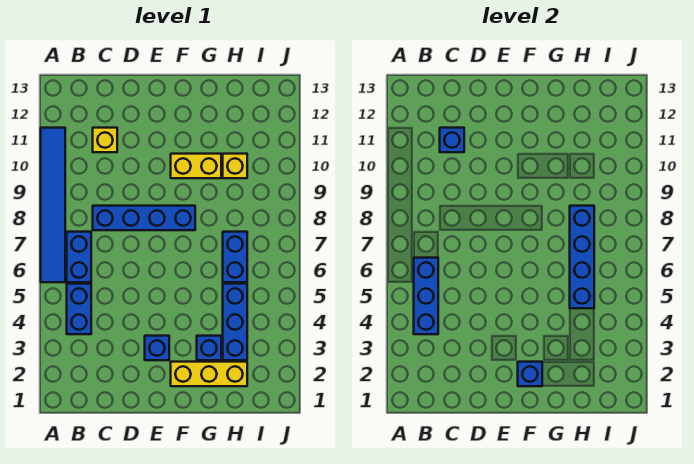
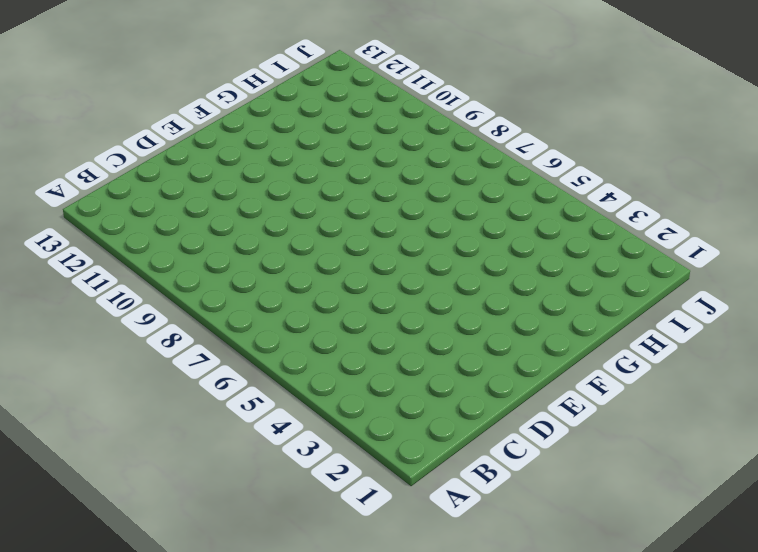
none -> blue 1x6 tile [41,128,65,282]
none -> blue 1x2 brick [67,284,91,334]
none -> blue 1x2 brick [67,232,91,282]

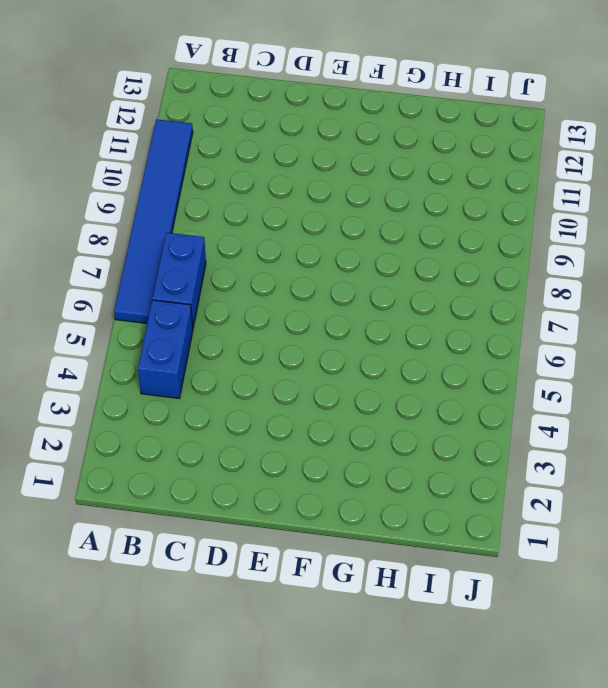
none -> blue 1x4 brick [93,206,195,230]
none -> yellow 1x1 brick [93,128,117,152]
none -> blue 1x1 brick [145,336,169,360]

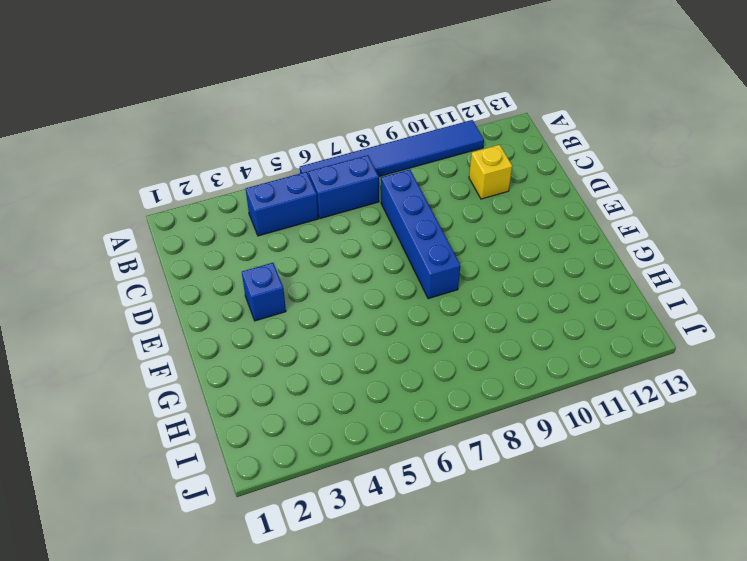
none -> yellow 1x3 brick [171,362,247,386]
none -> yellow 1x2 brick [171,154,221,178]
none -> blue 1x1 brick [197,336,221,360]

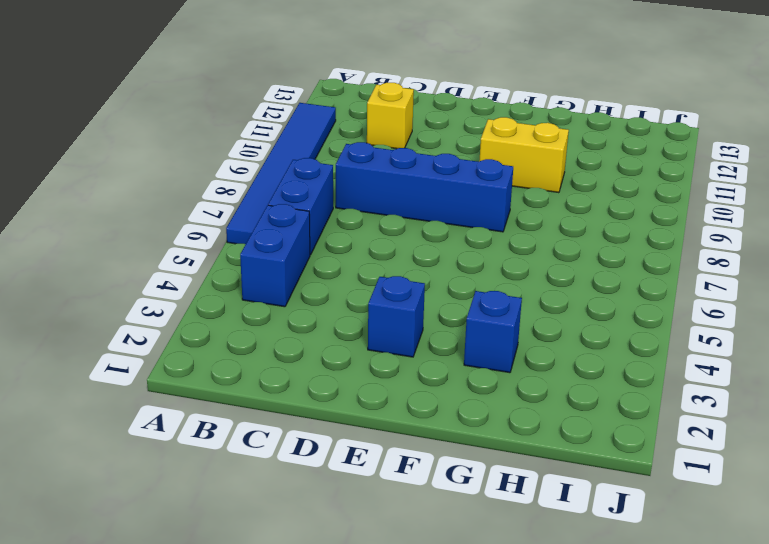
none -> yellow 1x3 brick [171,362,247,386]
none -> blue 1x3 brick [223,284,247,360]
none -> blue 1x2 brick [223,232,247,282]

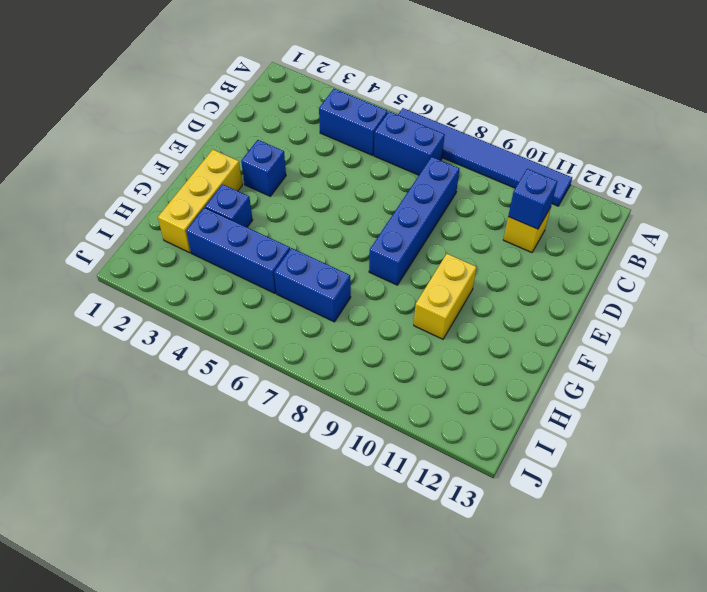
none -> yellow 1x1 brick [223,154,247,178]
none -> blue 1x3 brick [414,258,438,334]
none -> blue 1x1 brick [518,362,542,386]

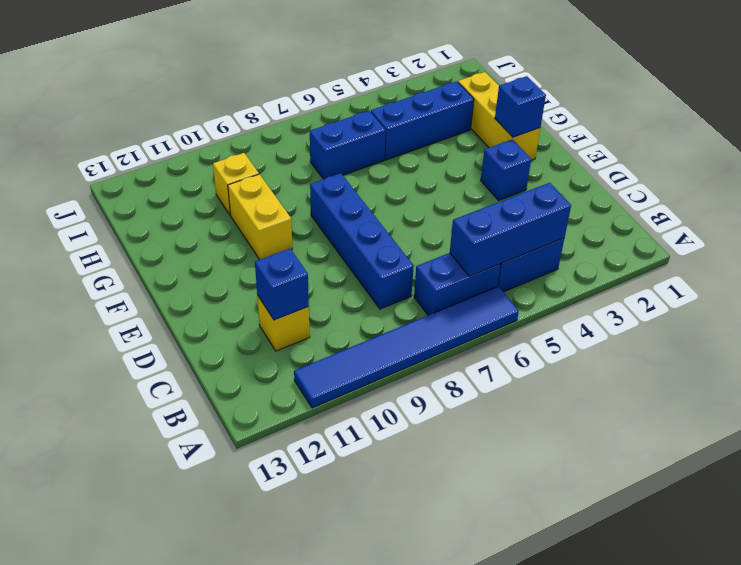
none -> blue 1x1 brick [197,336,221,360]
none -> blue 1x4 brick [570,206,594,308]

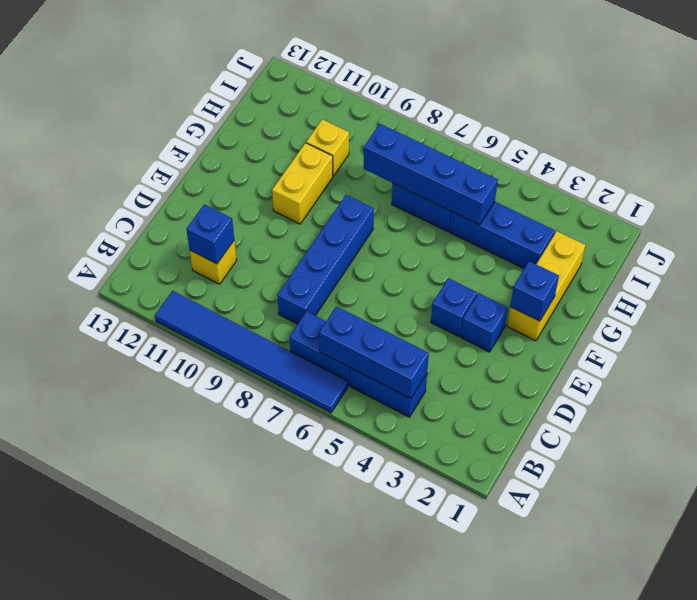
blue 1x1 brick [431,278,477,336] -> blue 1x1 brick moved to [197,336,221,360]

